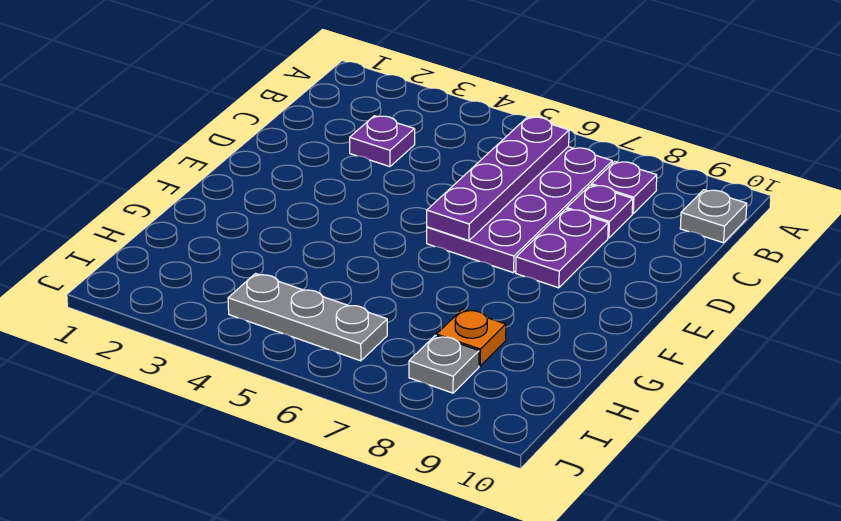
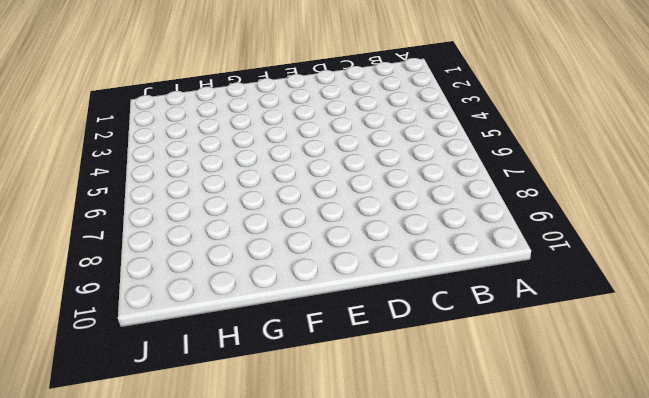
none -> purple 2x4 plate [427,147,612,273]
none -> purple 1x1 plate [591,161,657,214]

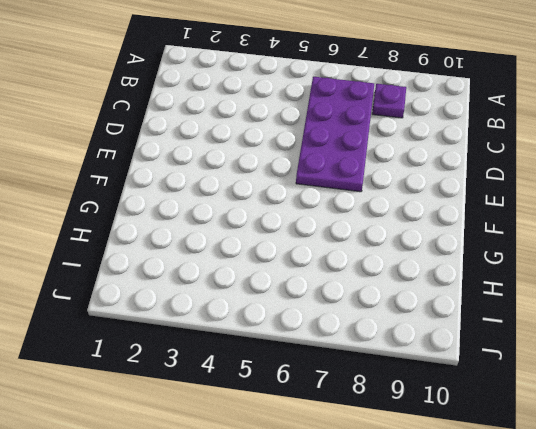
none -> grey 1x1 plate [680,190,747,243]
none -> purple 1x1 plate [350,116,415,167]

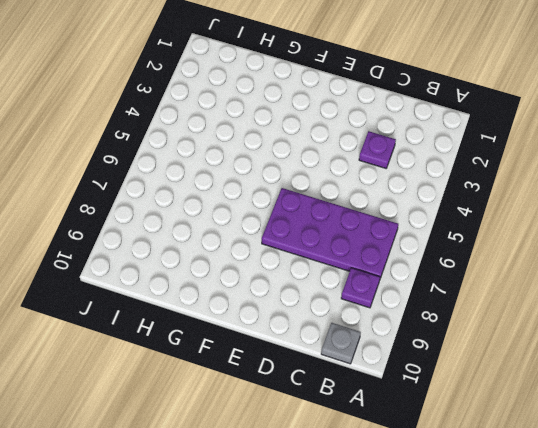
none -> purple 1x1 plate [567,185,633,238]
none -> purple 1x2 plate [516,209,608,288]

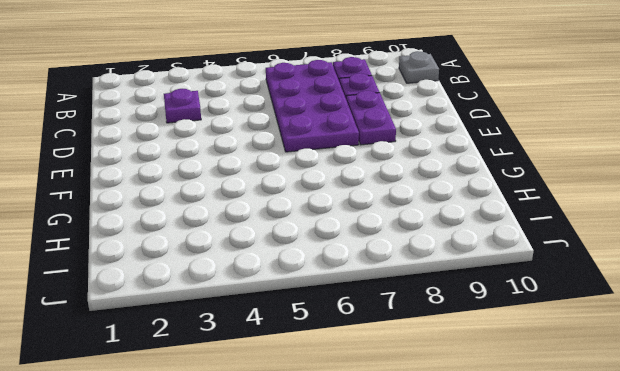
none -> orange 1x1 plate [436,309,506,366]
none -> grey 1x3 plate [228,274,387,361]

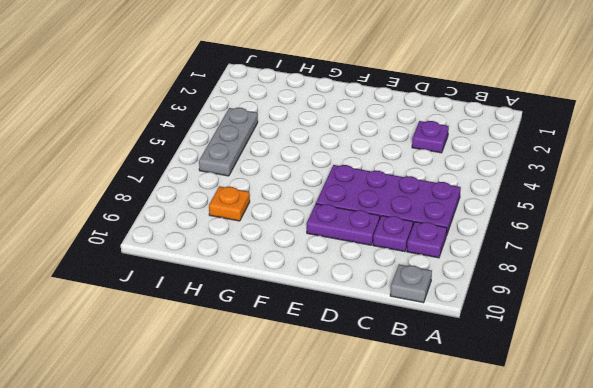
none -> grey 1x1 plate [409,335,479,393]
none -> purple 1x4 plate [427,117,569,241]

